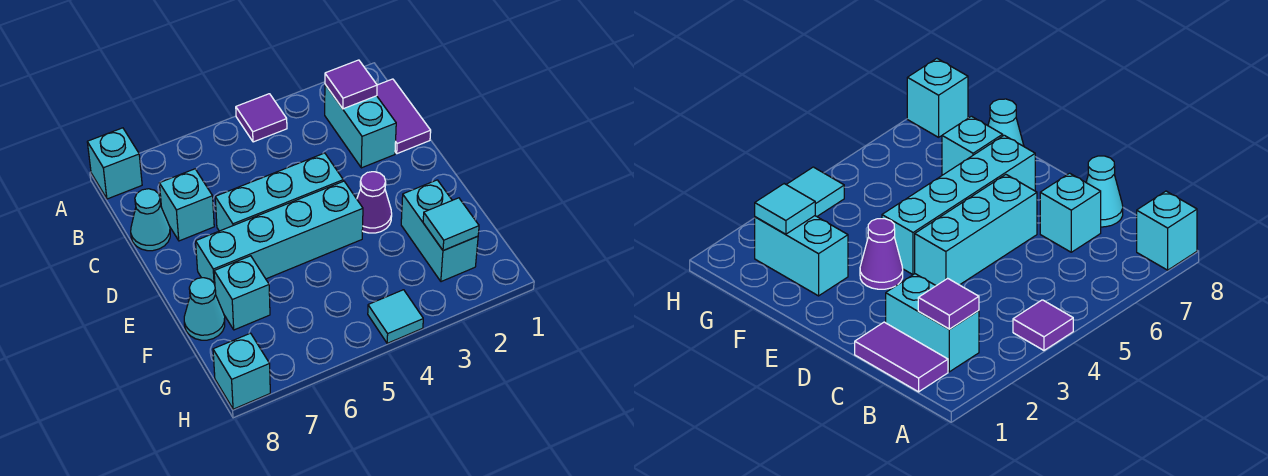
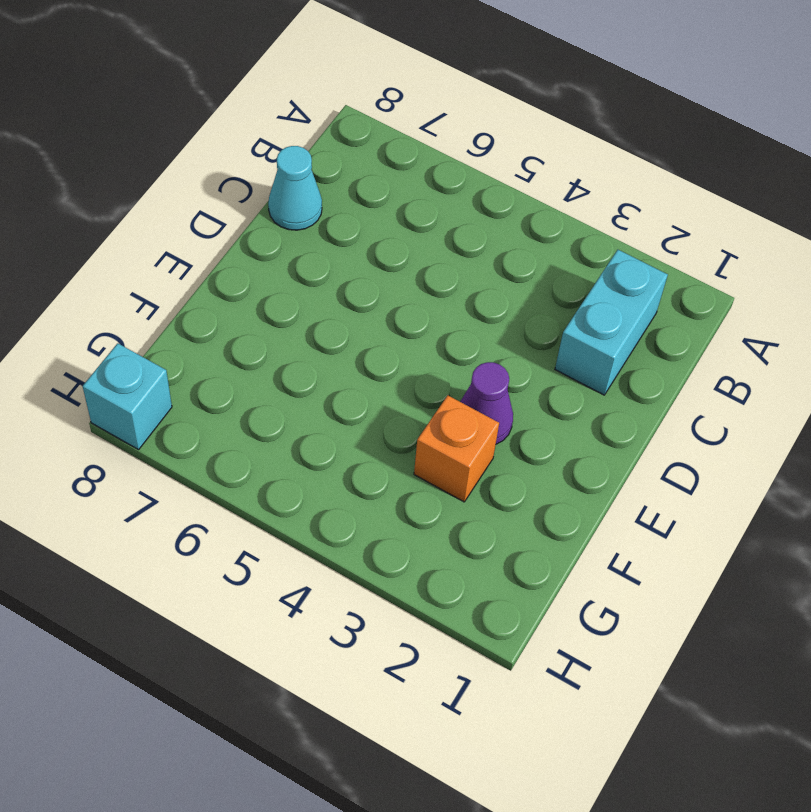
orange 1x1 brick [414,396,499,502] -> none
none -> purple 1x1 tile [236,94,287,142]
none -> cyan 1x1 brick [87,128,142,199]
none -> purple 1x2 tile [377,79,431,154]

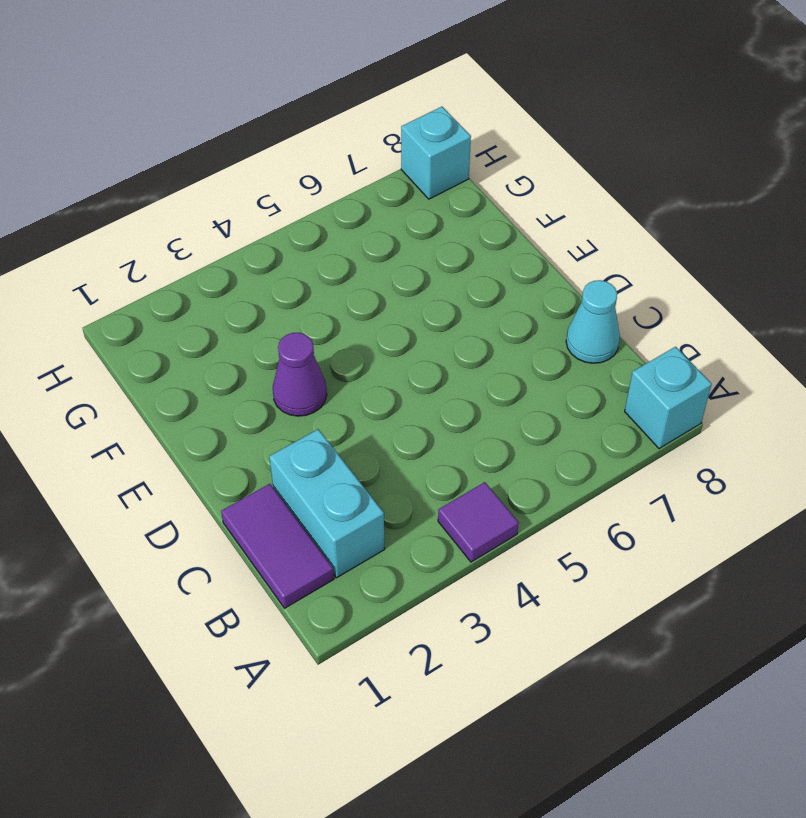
none -> cyan 1x1 brick [159,169,214,241]
none -> cyan 1x3 brick [215,153,343,231]
none -> cyan 1x4 brick [196,181,363,285]

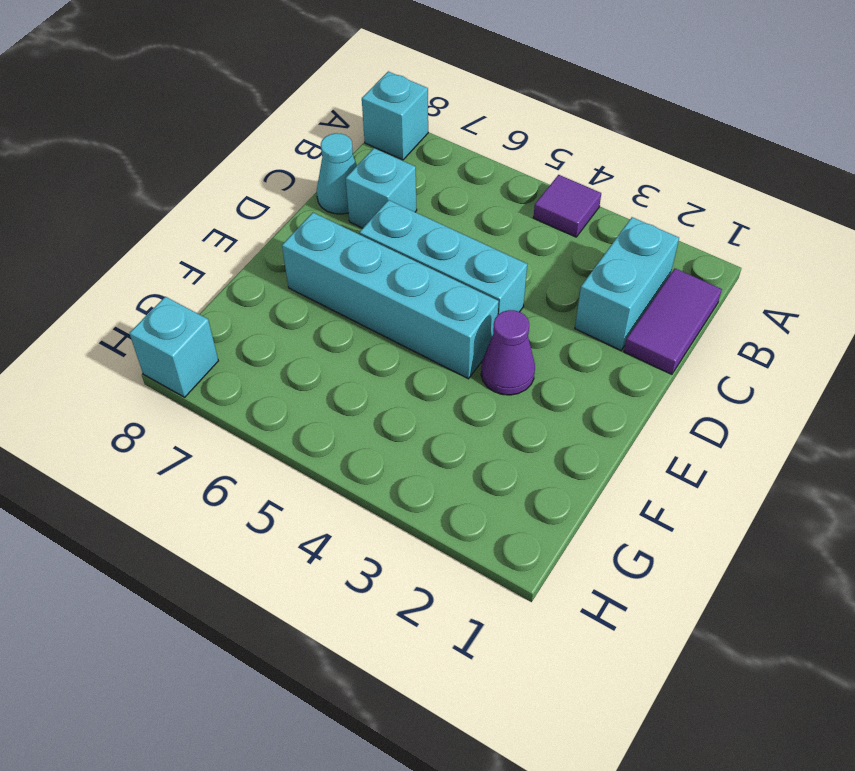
none -> cyan 1x2 brick [401,180,478,282]
none -> cyan 1x1 brick [214,256,270,330]
none -> cyan 1x1 cone [184,278,225,340]

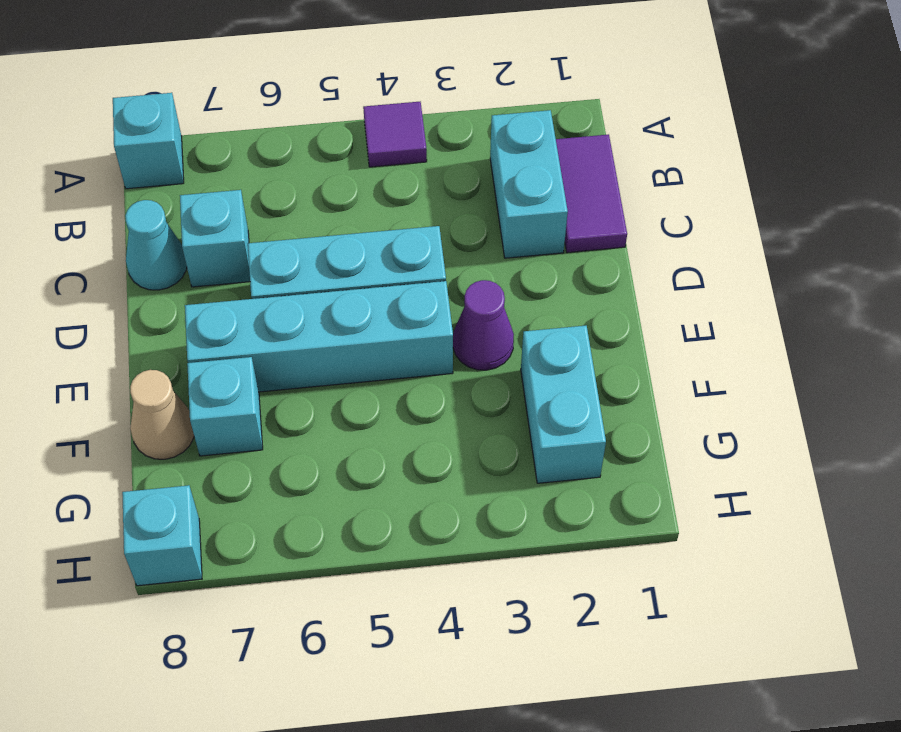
tan 1x1 cone [130,370,194,459] -> cyan 1x1 cone [184,278,225,340]
none -> cyan 1x1 tile [368,290,423,343]
none -> purple 1x1 tile [325,60,377,109]
none -> cyan 1x1 tile [423,198,479,251]

